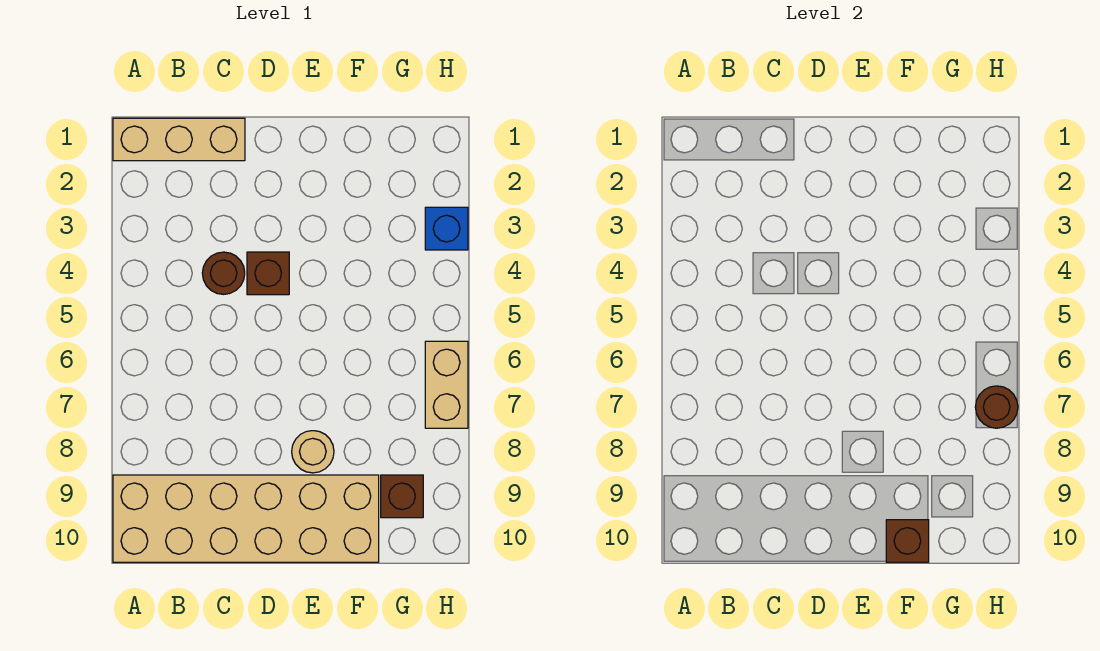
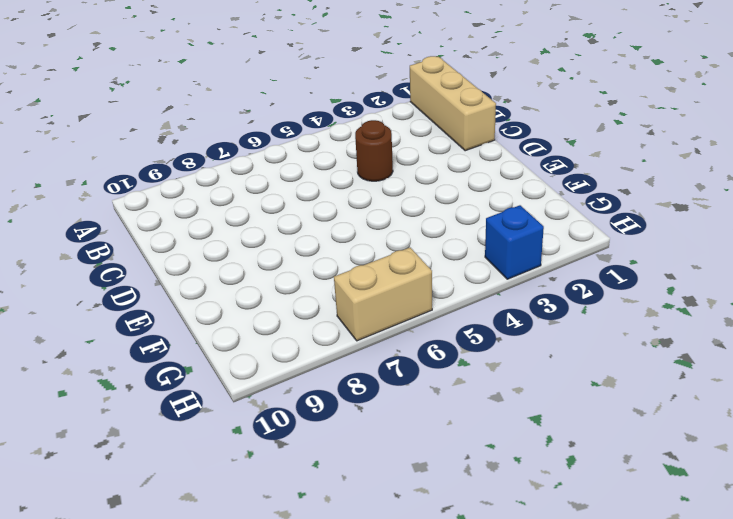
none -> tan 2x6 brick [113,475,379,562]
none -> brown 1x1 brick [247,252,289,295]

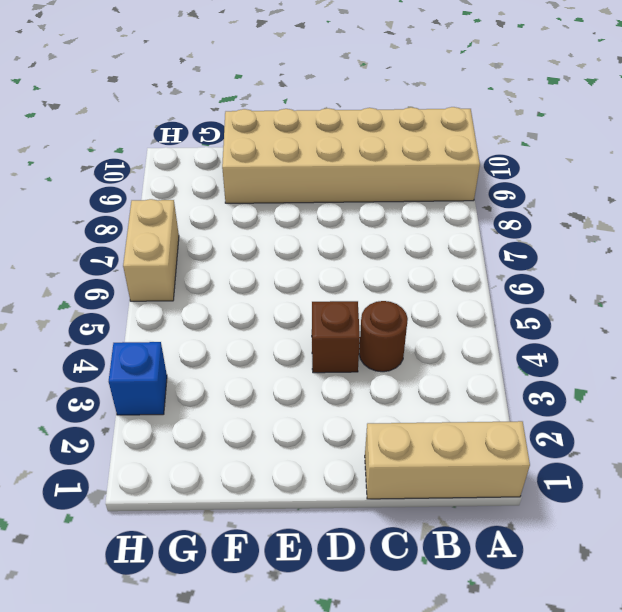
none -> tan 1x1 round brick [292,431,334,473]
none -> brown 1x1 brick [381,475,423,518]

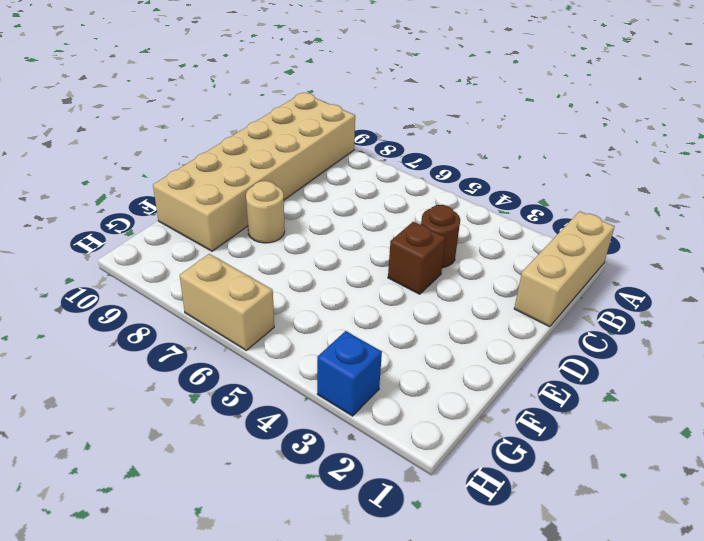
none -> brown 1x1 brick [381,475,423,518]
none -> brown 1x1 brick [886,520,929,562]

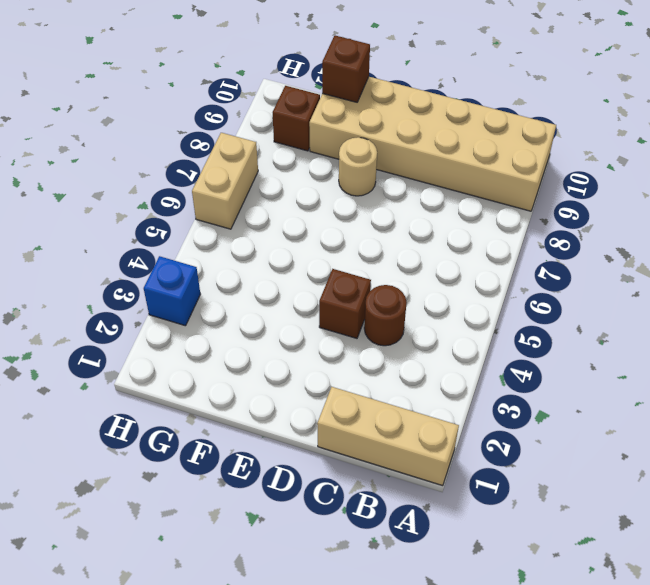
none -> brown 1x1 round brick [975,386,1018,428]

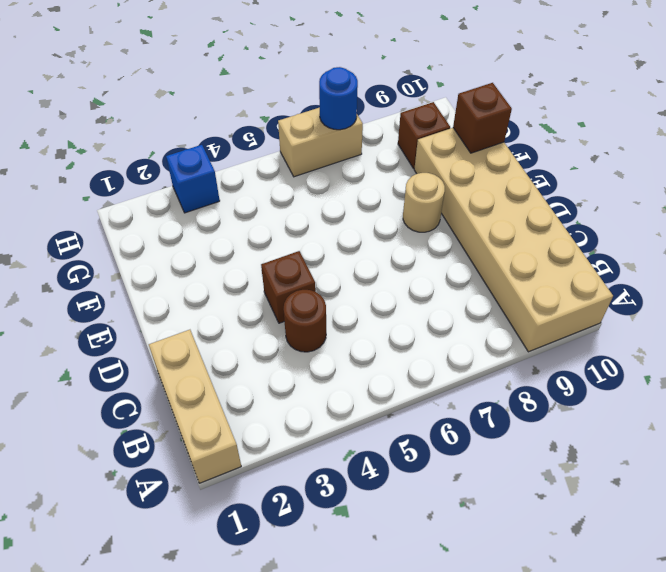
blue 1x1 round brick [319,67,358,130] -> brown 1x1 round brick [975,386,1018,428]

